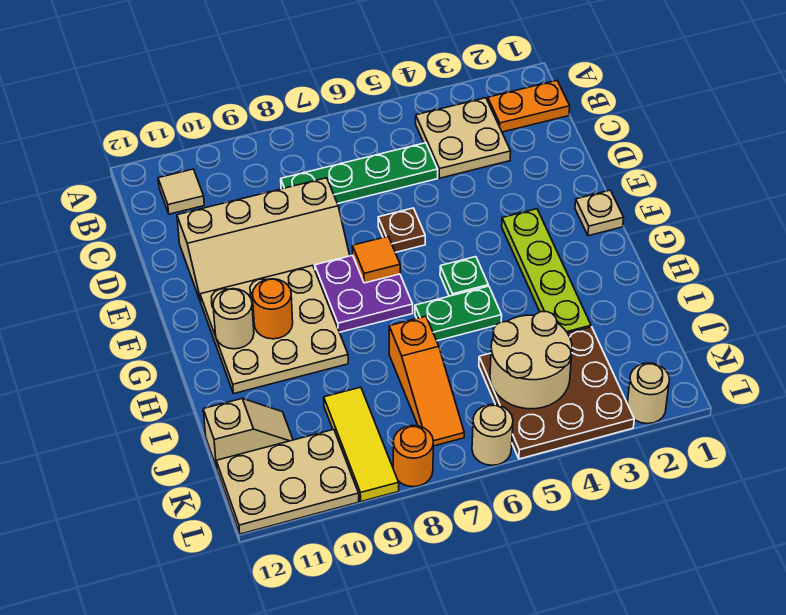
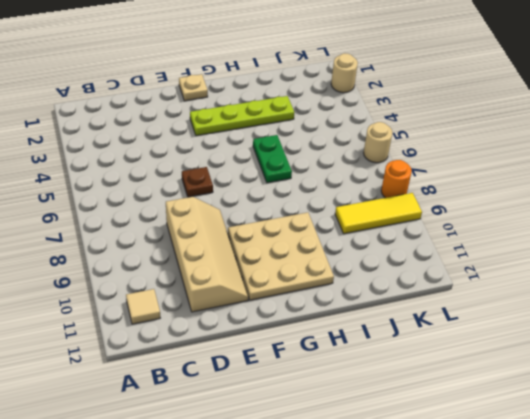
none -> orange 1x2 plate [488,81,570,132]
none -> tan 2x2 plate [416,98,511,178]
none -> green 1x4 plate [281,143,438,204]

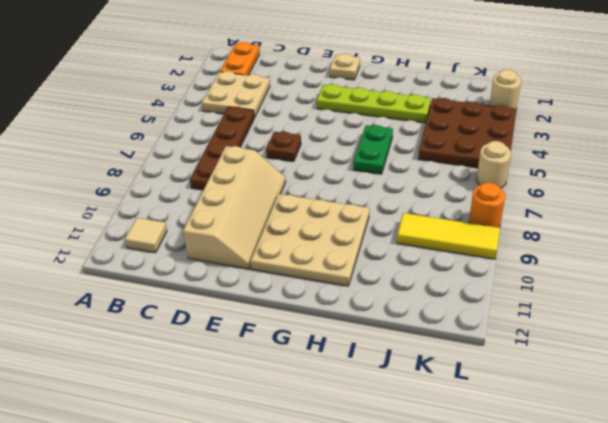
brown 1x4 plate [190,107,254,190] -> green 1x4 plate [281,143,438,204]
none -> purple 2x2 plate [315,255,413,332]
none -> green 1x1 plate [440,257,488,296]
none -> orange 1x3 slope [389,316,464,446]

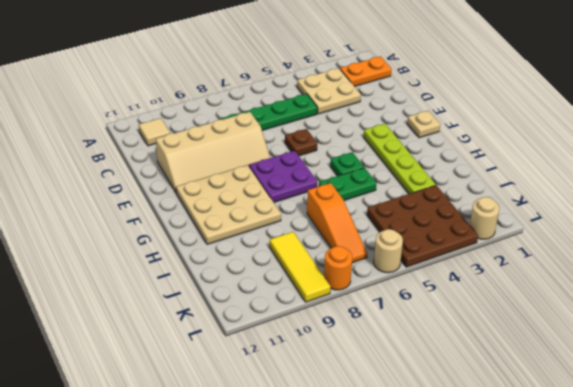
none -> tan 1x2 slope [203,399,293,468]
none -> tan 2x3 plate [216,429,359,534]
none -> orange 1x1 tile [352,236,400,283]

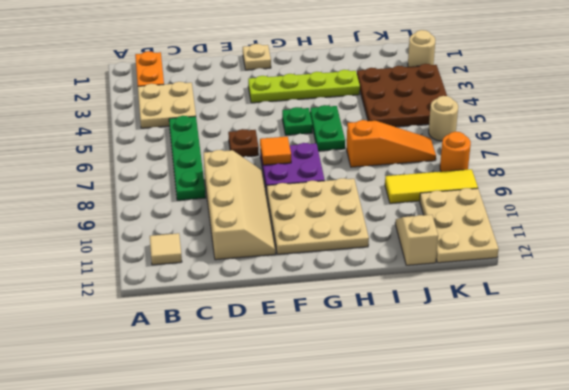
none -> orange 1x1 round brick [252,279,293,339]
none -> tan 1x1 round brick [213,289,254,349]
none -> tan 2x2 round brick [490,312,572,409]

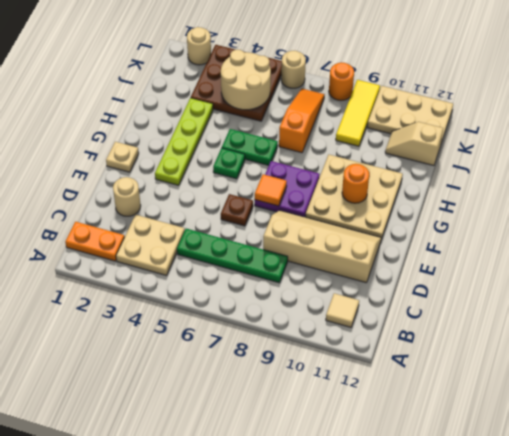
tan 1x1 round brick [113,177,141,216] -> tan 1x1 round brick moved to [213,289,254,349]

